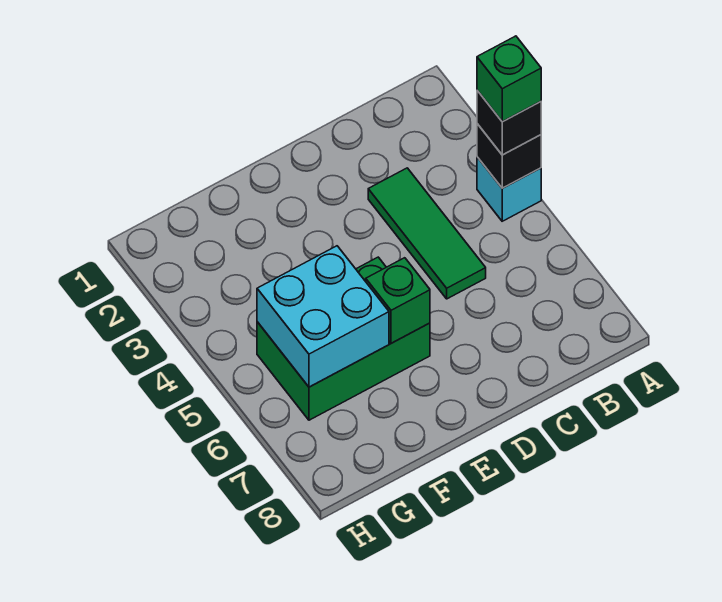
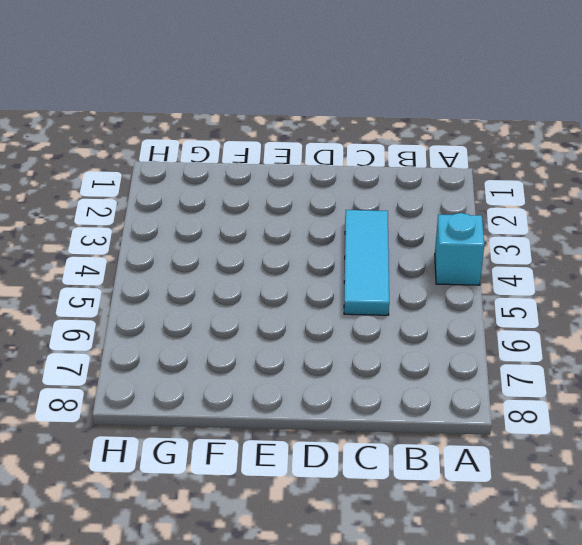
cyan 1x3 tile [344,210,389,315] -> green 1x3 tile [368,168,486,299]
none -> green 2x3 brick [257,257,430,420]
none -> black 1x1 brick [477,124,541,188]

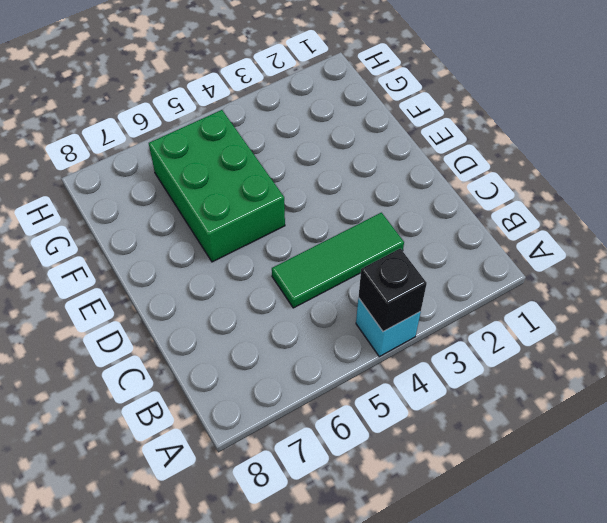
none -> green 1x1 brick [366,258,430,343]
none -> cyan 2x2 brick [257,246,389,387]

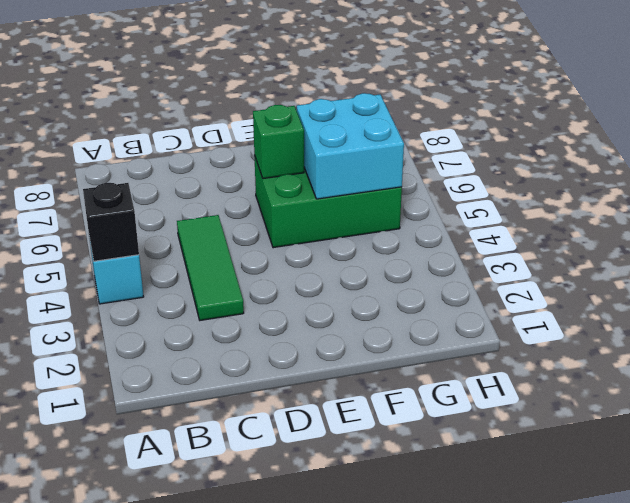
none -> black 1x1 brick [477,90,541,155]
none -> green 1x1 brick [477,36,541,122]

